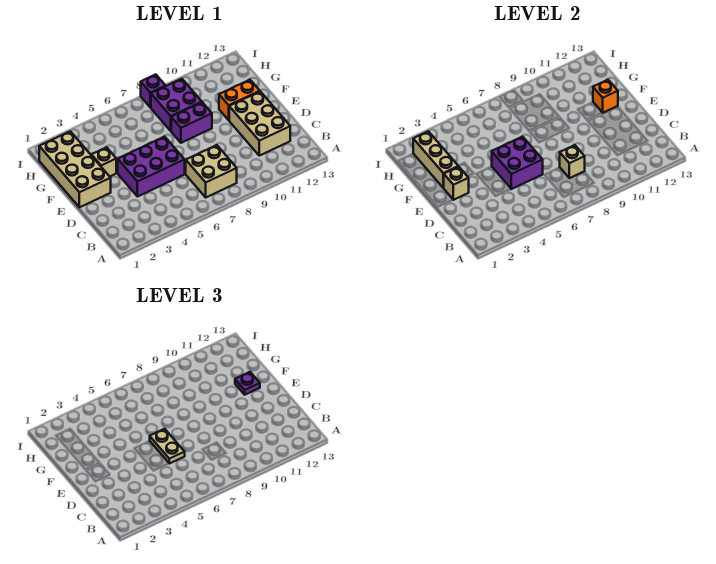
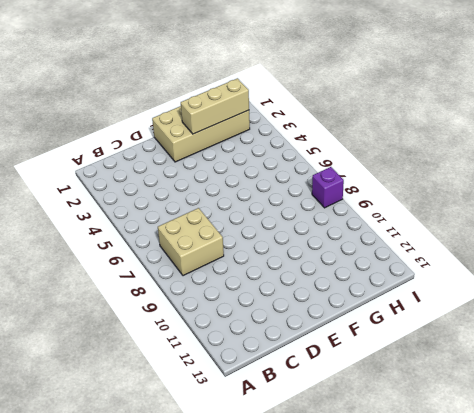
none -> tan 2x3 brick [229,92,290,156]
none -> purple 2x3 brick [118,137,185,197]
none -> tan 1x1 brick [92,147,116,176]

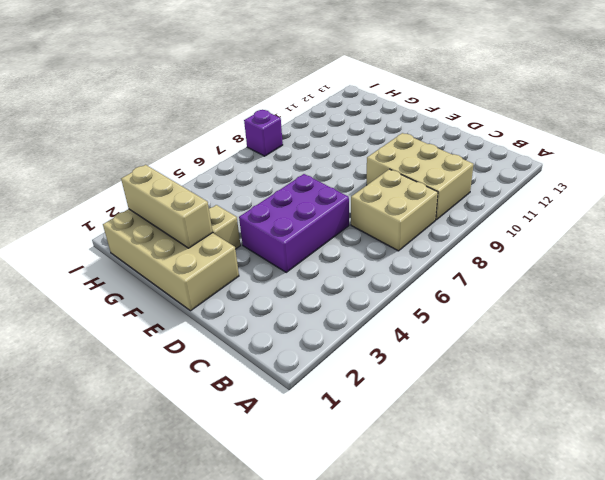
tan 2x3 brick [367,133,474,220] -> tan 2x3 brick moved to [229,92,290,156]
none -> purple 1x2 brick [171,102,212,143]
none -> orange 1x2 brick [219,80,260,120]
none -> purple 2x2 brick [151,79,202,131]

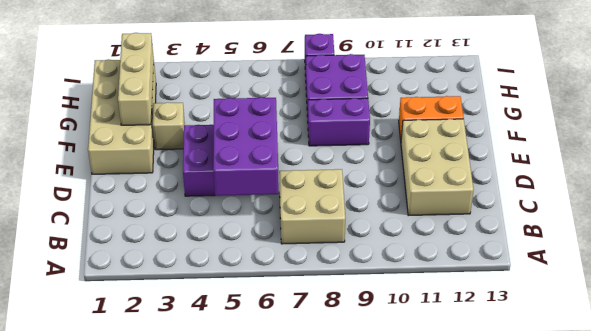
purple 2x3 brick [213,97,279,196] -> purple 2x2 brick [492,137,543,189]
none -> tan 1x1 brick [560,145,585,178]
none -> tan 1x1 brick [444,167,469,200]
none -> orange 1x1 brick [593,80,618,113]

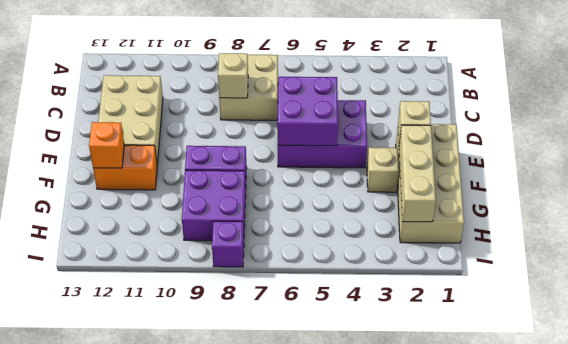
none -> tan 1x2 plate [150,429,185,464]
none -> purple 1x1 plate [235,372,260,395]

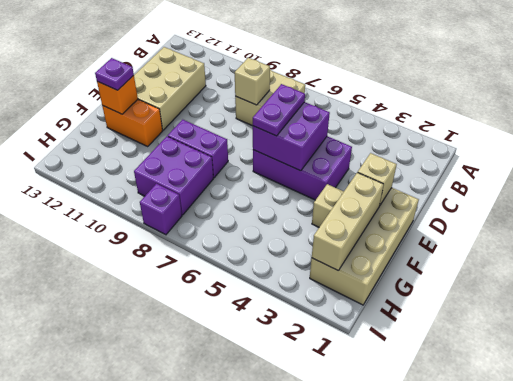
purple 1x2 plate [253,84,305,136] -> tan 1x2 plate [150,429,185,464]

